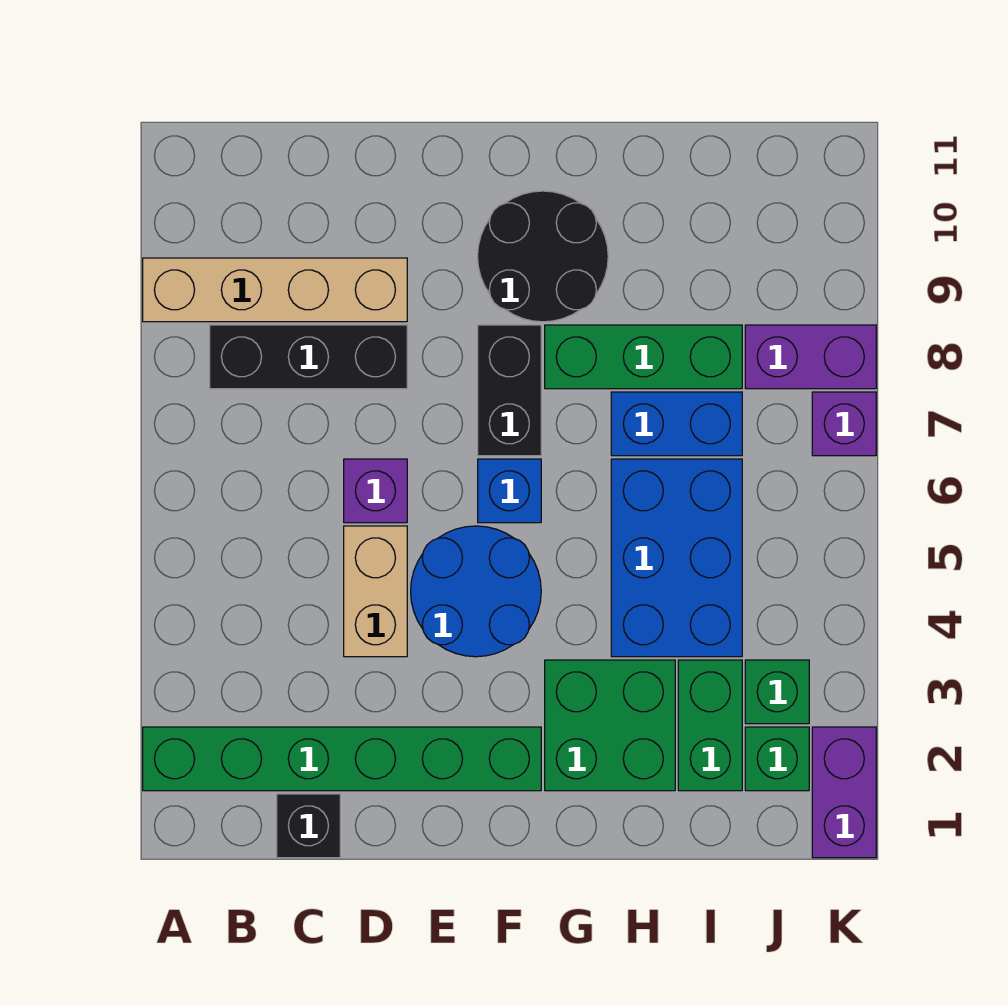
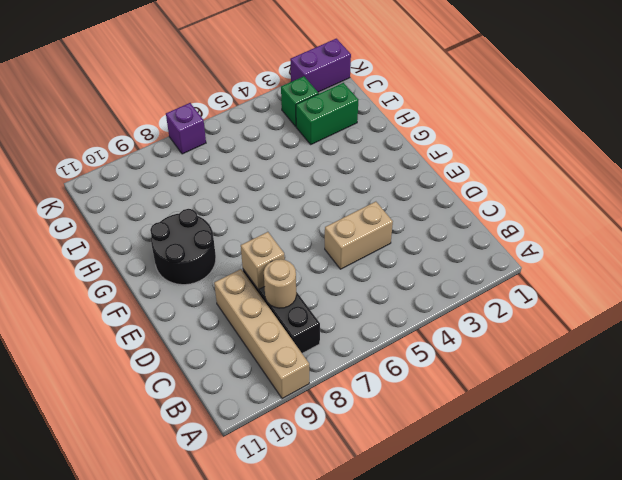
tan 1x1 round brick [264,259,296,308] -> none
tan 1x1 brick [241,232,285,290] -> none
none -> green 1x6 brick [143,727,541,791]
none -> black 1x1 brick [277,794,340,858]
none -> purple 1x1 brick [344,459,407,523]

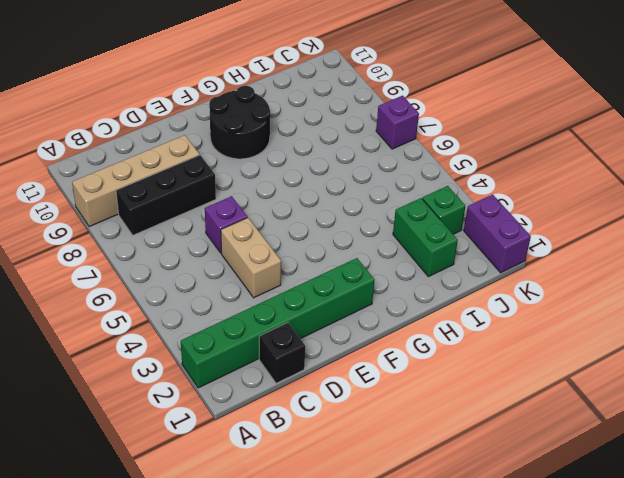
none -> blue 2x2 round brick [411,526,541,657]
none -> blue 1x1 brick [478,459,541,523]
none -> black 1x2 brick [478,325,541,456]

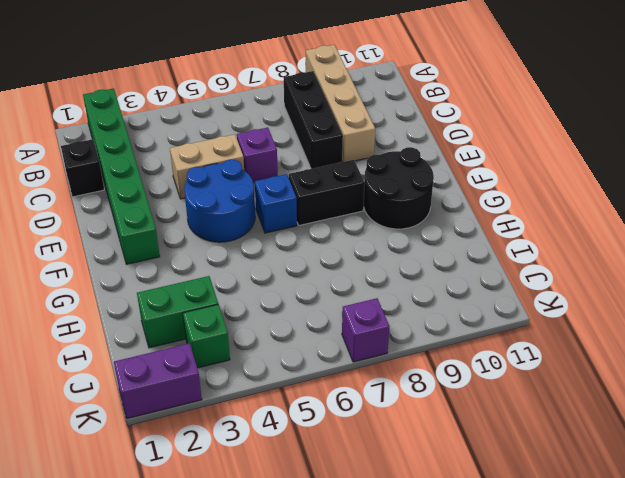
none -> green 2x2 brick [545,660,675,791]
none -> green 1x3 brick [545,325,742,389]
none -> blue 2x3 brick [611,459,742,657]

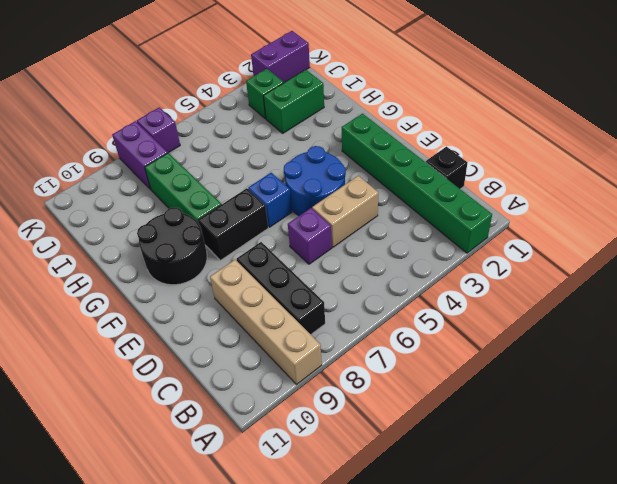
none -> green 2x2 brick [545,660,675,791]
none -> blue 2x3 brick [611,459,742,657]
none -> blue 1x2 brick [611,392,742,456]

